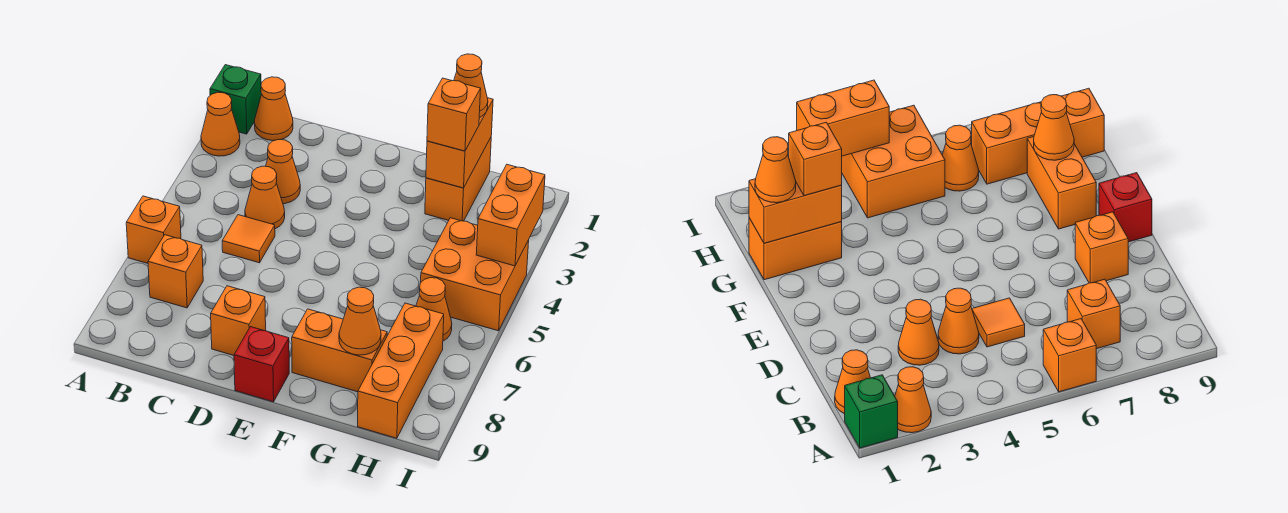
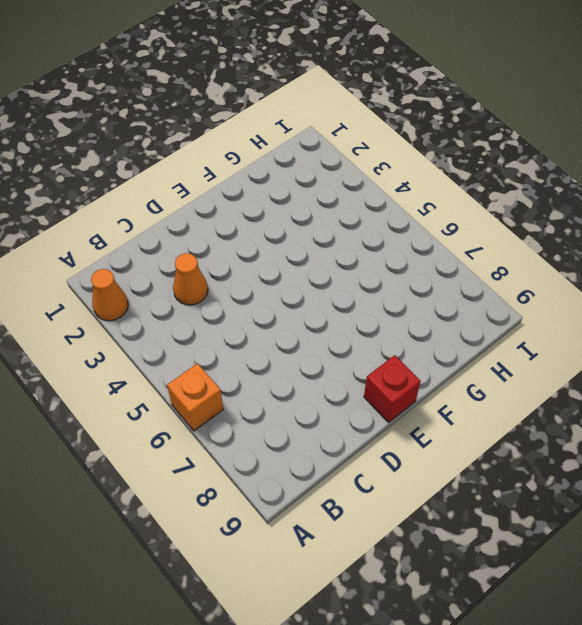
none -> green 1x1 brick [210,65,261,134]
none -> orange 1x1 cone [254,77,293,141]
none -> orange 1x1 brick [148,235,203,308]

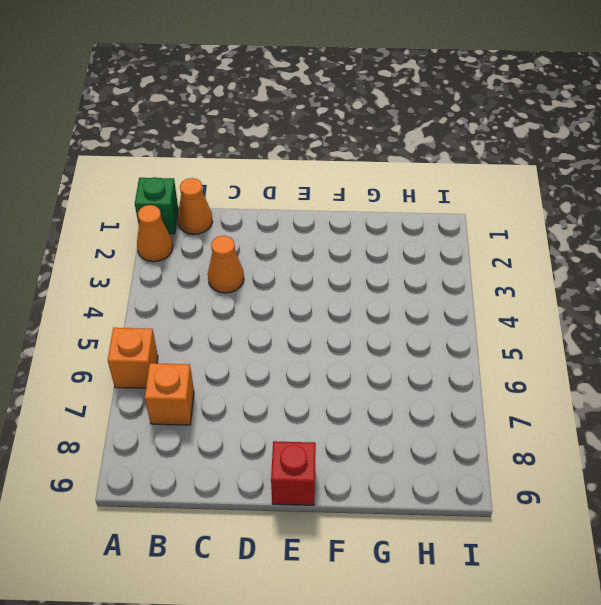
none -> orange 1x1 cone [245,166,285,229]
none -> orange 1x1 tile [222,215,275,263]
none -> orange 1x1 brick [211,286,266,355]

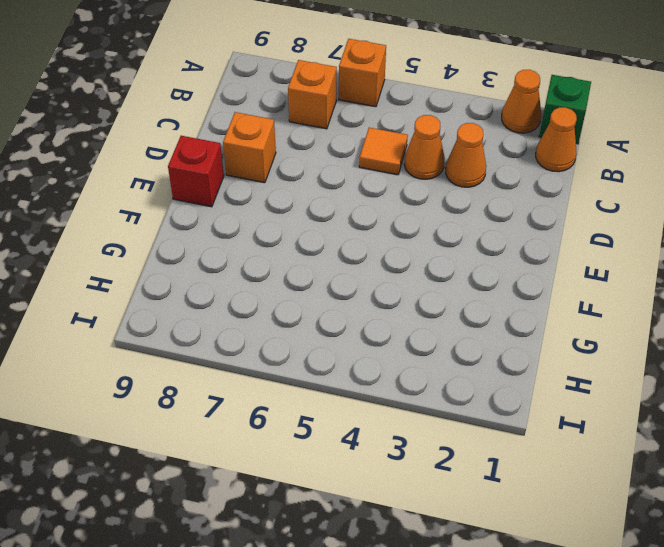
none -> orange 1x2 brick [292,309,387,392]
none -> orange 1x2 brick [425,138,491,221]
none -> orange 2x2 brick [421,218,529,331]

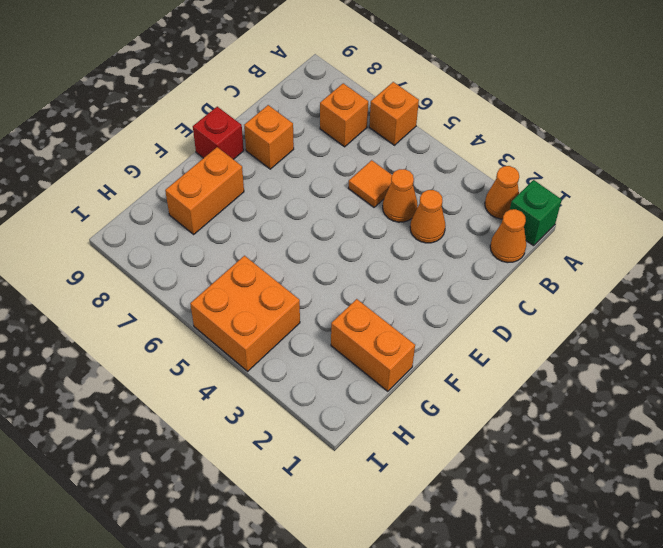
none -> orange 1x1 cone [416,278,452,341]
none -> orange 1x3 brick [358,303,444,438]
none -> orange 1x2 brick [426,98,493,188]

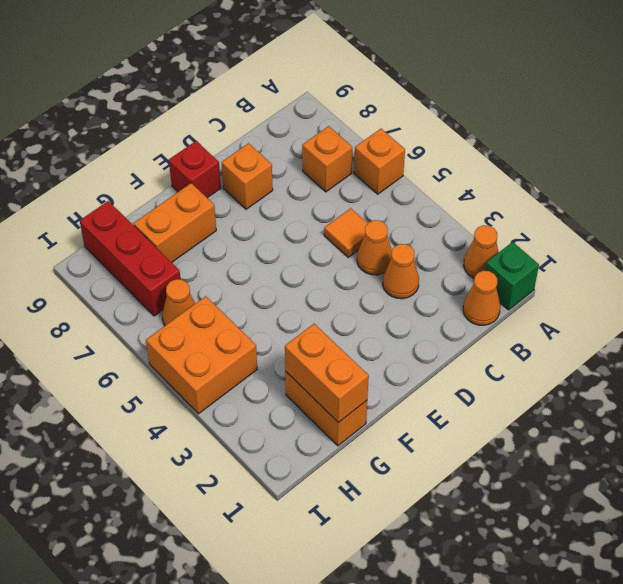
red 1x3 brick [80,201,181,316] -> orange 1x3 brick [358,303,444,438]
none -> orange 1x1 cone [339,287,381,355]
none -> orange 1x2 brick [476,165,545,266]
none -> orange 1x1 cone [454,54,488,118]

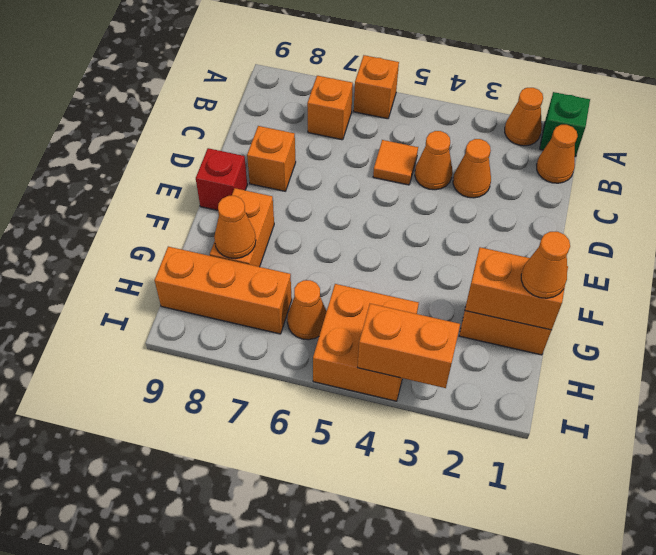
none -> orange 1x1 brick [427,78,481,151]

